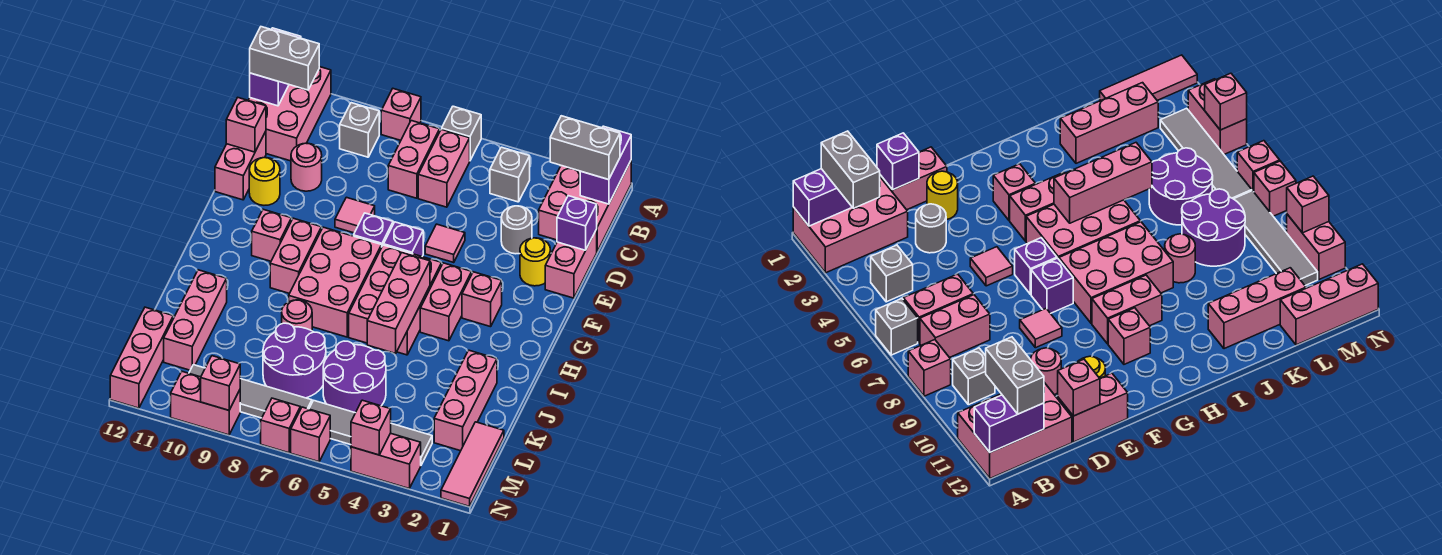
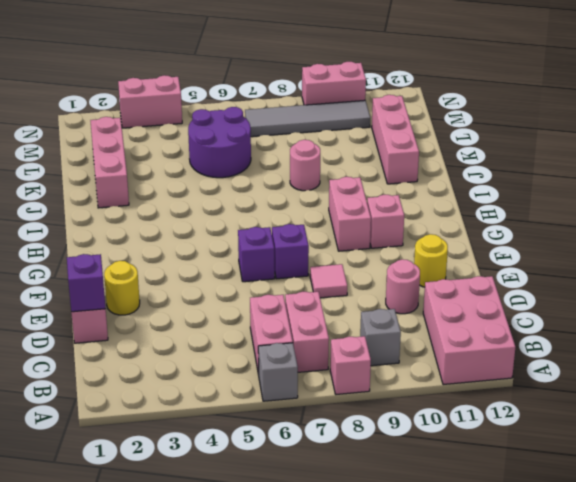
none -> pink 2x3 brick [539,161,631,251]
none -> grey 1x1 brick [490,147,530,202]
none -> grey 1x1 round brick [501,206,532,254]
none -> pink 1x2 brick [215,131,266,200]

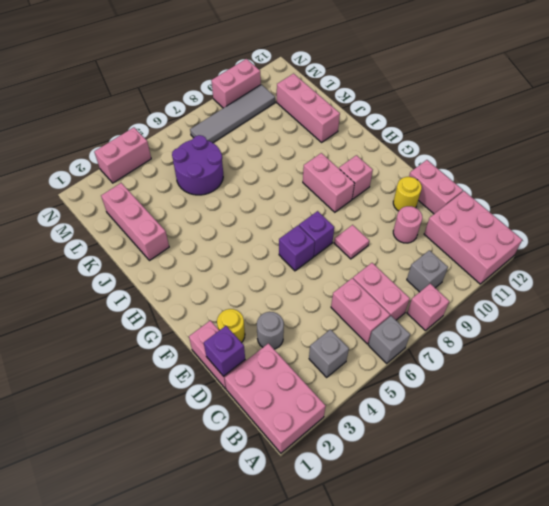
none -> pink 1x1 tile [425,224,465,262]
none -> pink 1x1 brick [462,272,502,327]
none -> pink 1x2 brick [420,263,472,341]
none -> pink 2x3 brick [349,245,442,355]

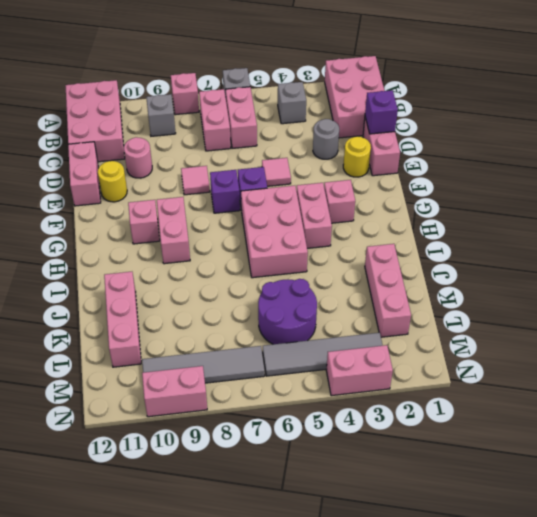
none -> pink 2x3 brick [289,227,382,337]
none -> pink 1x1 round brick [282,300,312,331]
none -> purple 2x2 round brick [263,323,326,398]
none -> pink 1x3 tile [441,422,504,506]

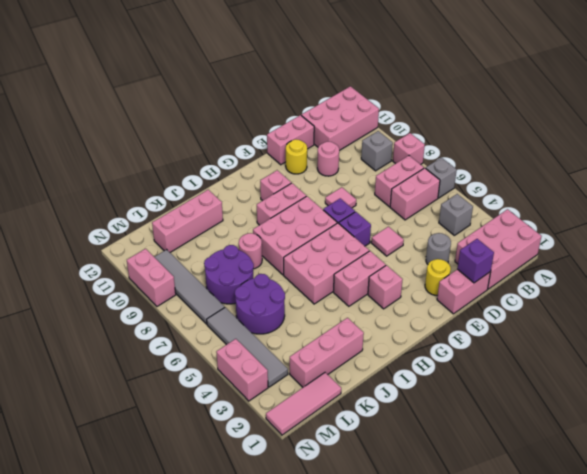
none -> pink 1x3 brick [110,307,173,408]
none -> pink 1x1 brick [291,407,330,462]
none -> pink 1x1 brick [261,398,300,453]
none -> purple 1x2 brick [580,126,631,204]

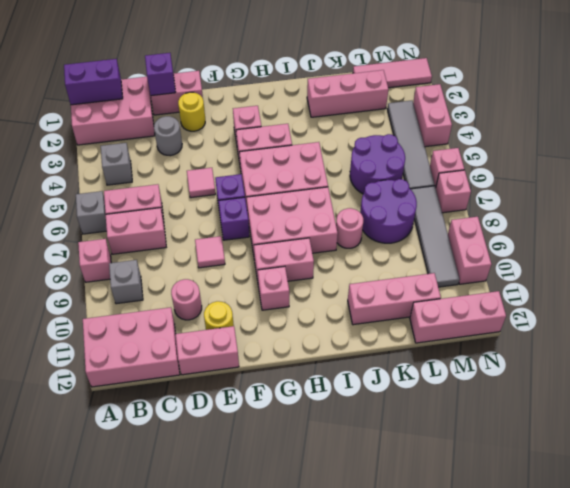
none -> purple 1x2 brick [250,28,301,106]
none -> pink 1x1 brick [226,98,266,152]
none -> pink 1x3 brick [367,253,430,353]
none -> pink 1x1 brick [351,400,391,455]

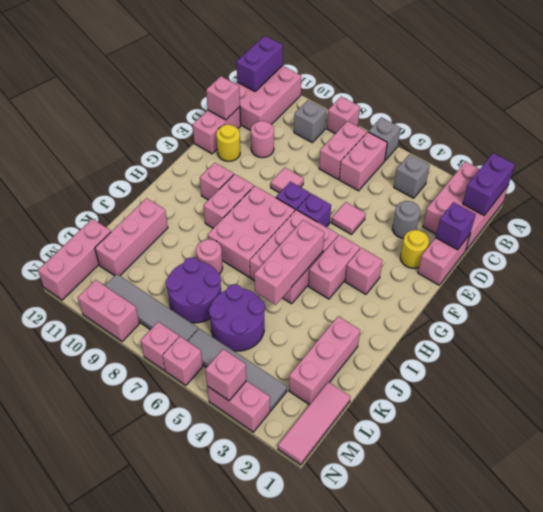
none -> pink 1x1 brick [201,356,240,410]
none -> grey 1x2 brick [550,116,620,180]
none -> grey 1x2 brick [250,27,319,90]

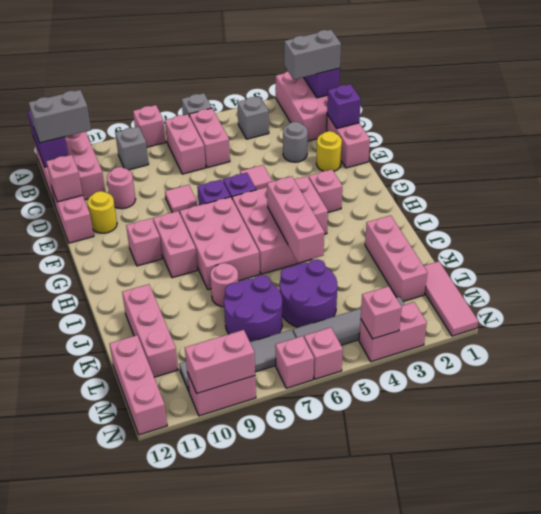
pink 1x2 brick [185,330,255,393] -> pink 1x1 brick [201,356,240,410]

